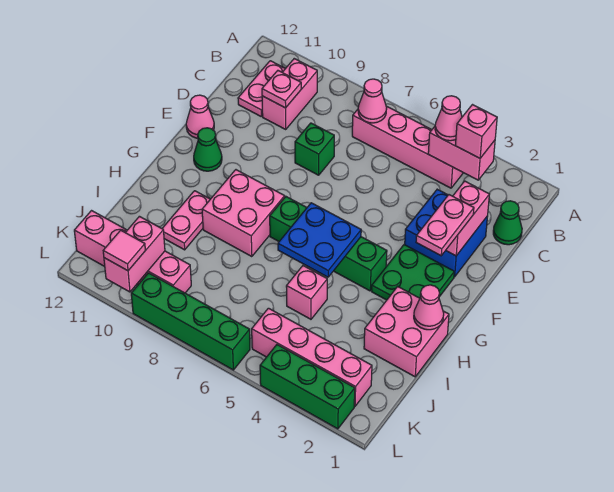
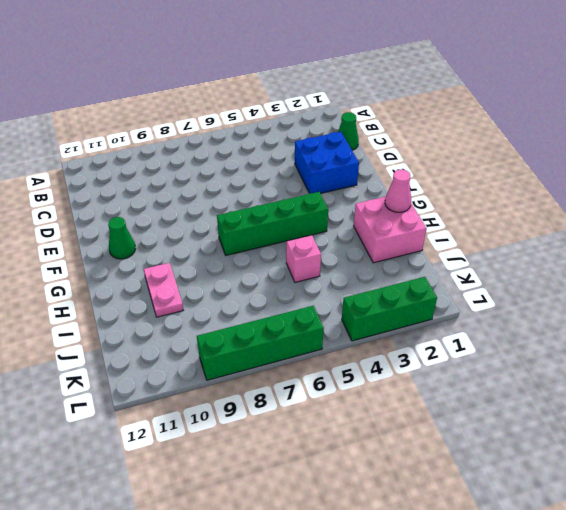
none -> pink 1x4 brick [352,106,463,188]
none -> pink 1x2 brick [262,59,317,129]
none -> pink 1x2 plate [238,61,285,116]

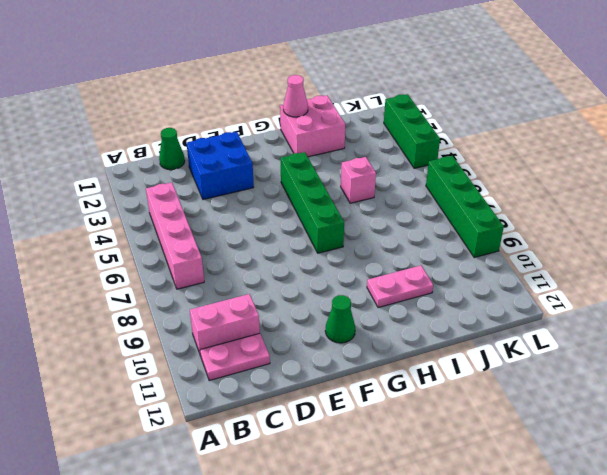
none -> green 1x1 brick [295,123,334,175]
none -> pink 1x1 cone [186,95,214,138]
none -> green 2x2 plate [372,245,454,300]

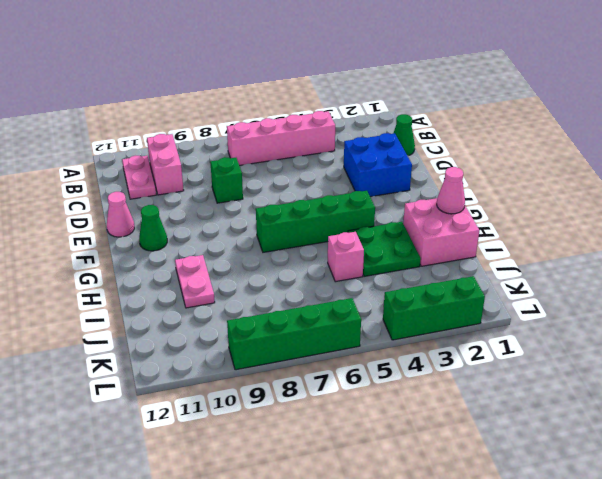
green 2x2 plate [348,222,421,277] -> green 2x2 plate moved to [372,245,454,300]
none -> pink 2x2 brick [202,170,285,257]
none -> pink 1x4 brick [252,308,372,406]
none -> pink 1x4 brick [74,211,191,293]

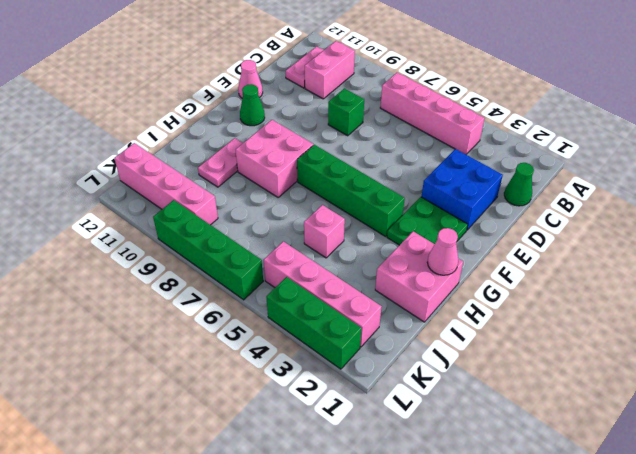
none -> pink 1x2 brick [428,127,495,180]
none -> pink 1x1 cone [358,79,387,123]
none -> pink 1x1 plate [262,71,301,108]

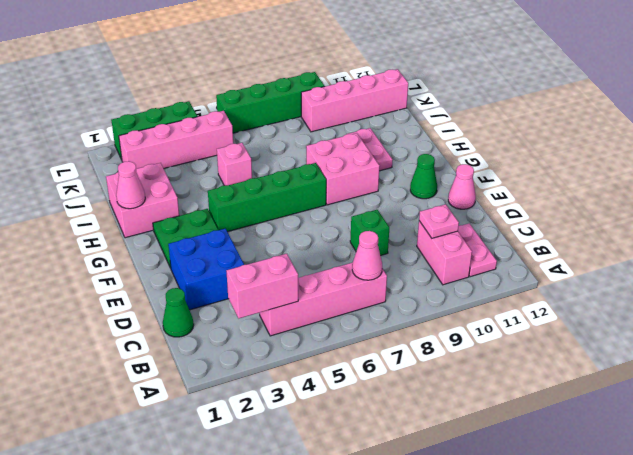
none -> pink 1x2 brick [446,181,489,256]
none -> blue 2x2 plate [278,203,361,277]
none -> pink 1x2 brick [104,216,165,292]

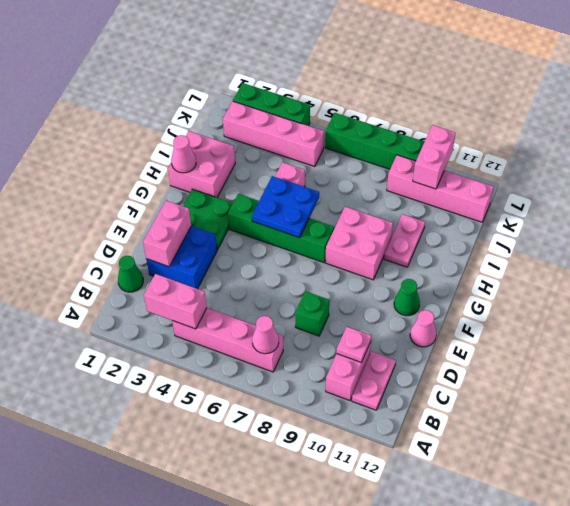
none -> pink 1x1 brick [455,105,497,158]
none -> pink 1x1 cone [435,96,462,141]
none -> pink 1x2 plate [416,195,474,256]

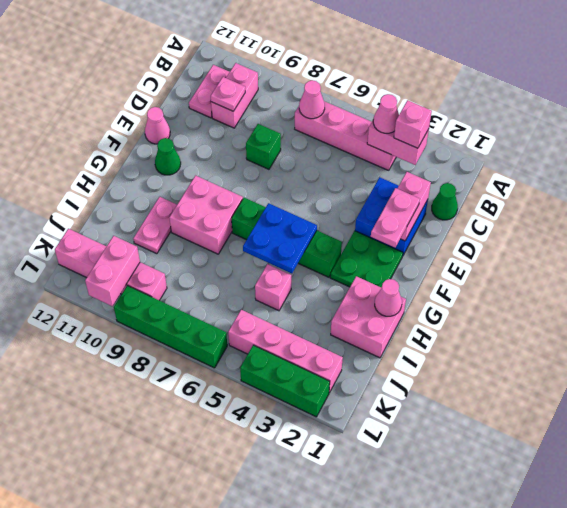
none -> pink 1x1 tile [103,230,145,271]

